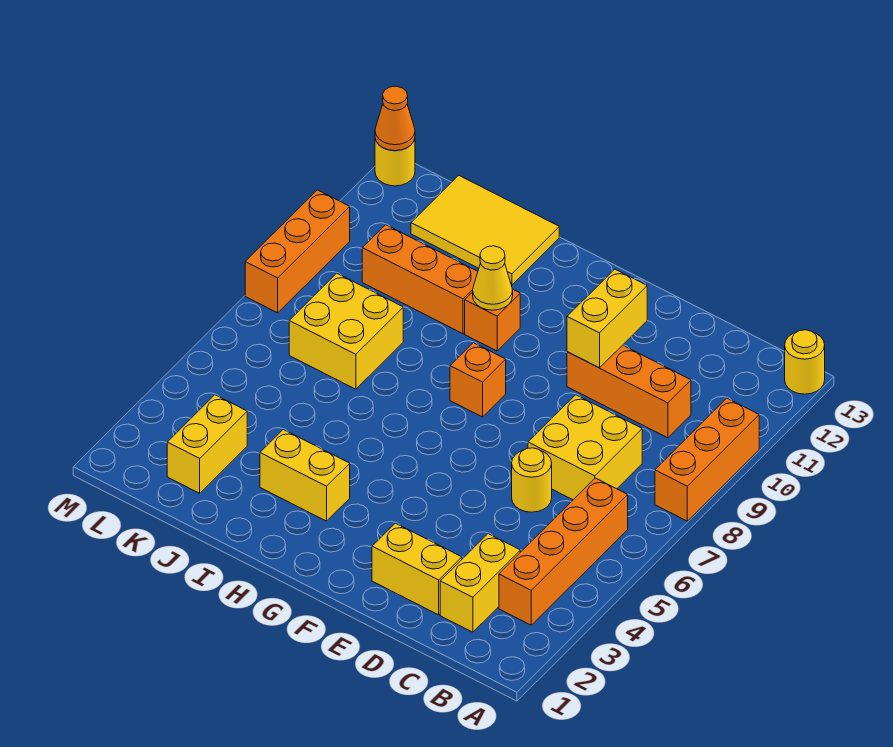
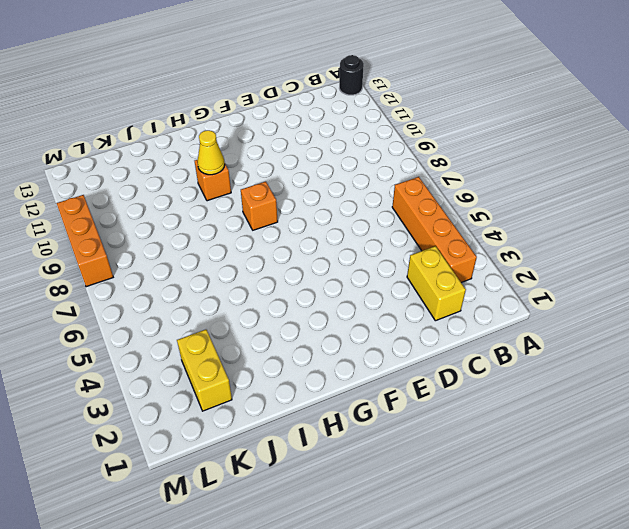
black 1x1 round brick [339,55,364,95] -> yellow 1x1 round brick [785,330,825,394]
none -> orange 1x3 brick [655,398,759,521]
none -> yellow 2x2 brick [528,395,642,500]
none -> orange 1x3 brick [567,345,691,438]

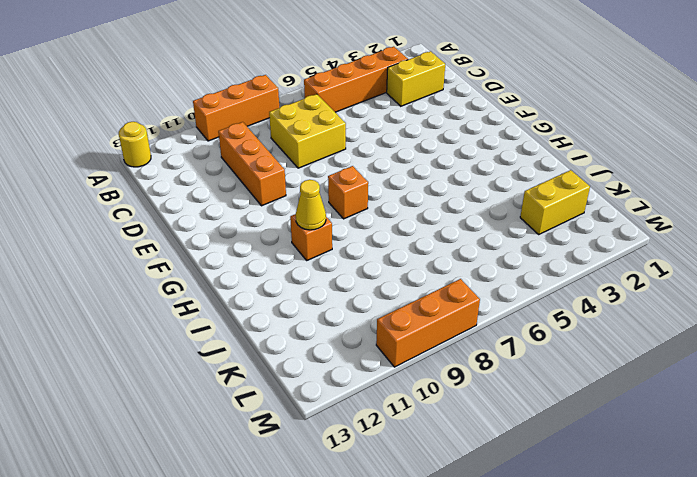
none -> yellow 1x2 brick [372,523,462,615]
none -> yellow 1x1 round brick [512,448,552,512]
none -> yellow 1x2 brick [260,430,350,521]

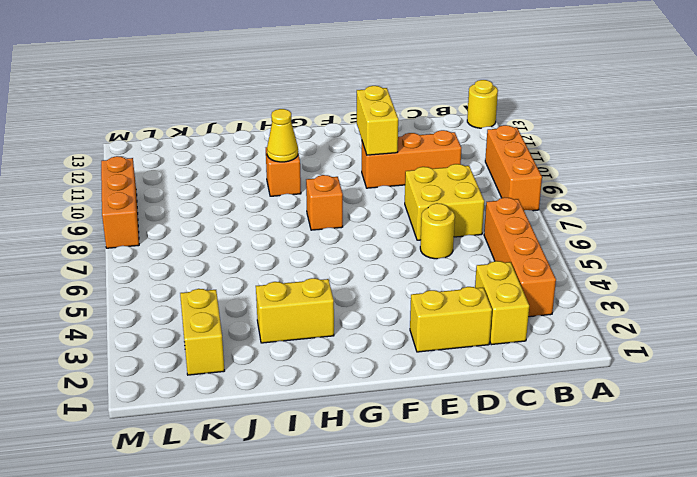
none -> orange 1x3 brick [362,225,478,334]
none -> yellow 2x3 tile [411,175,559,285]
none -> yellow 2x2 brick [289,273,403,389]

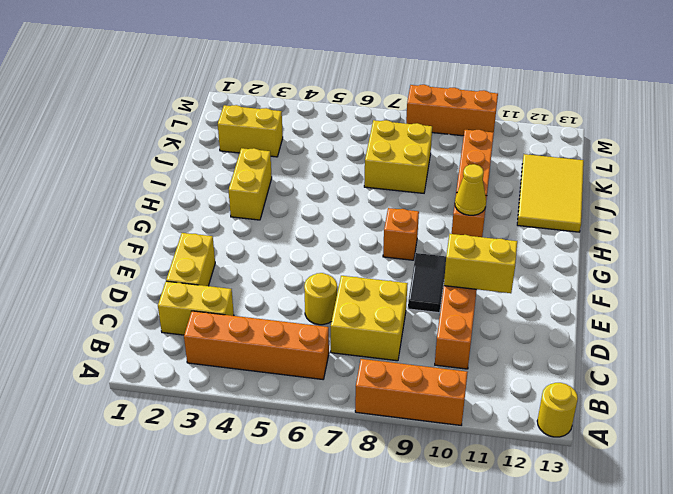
black 1x2 tile [408,253,446,313] -> none
none -> yellow 1x1 round brick [375,139,415,186]
none -> orange 1x1 cone [375,86,415,151]

